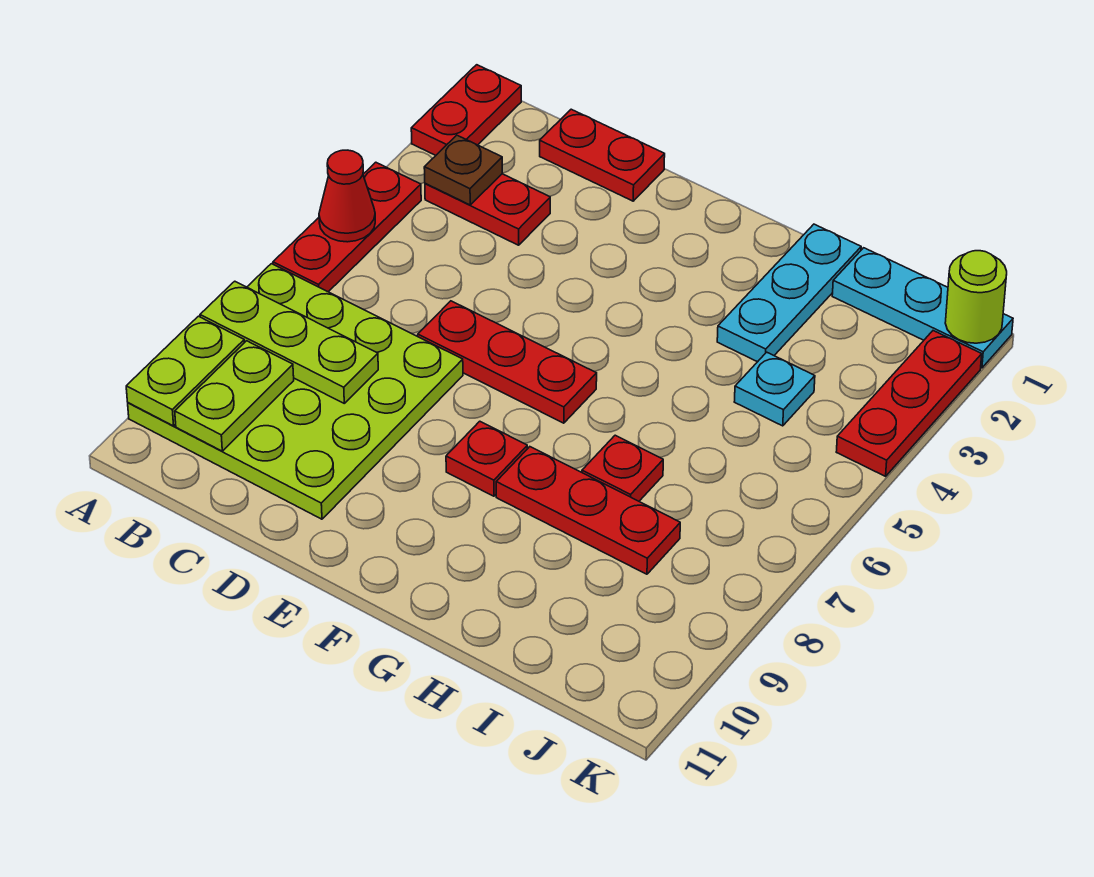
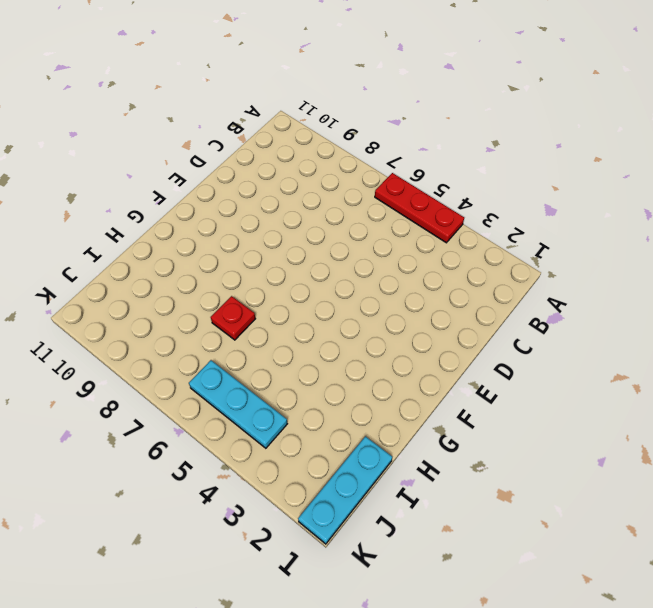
cyan 1x3 plate [189,360,287,448] -> cyan 1x3 plate moved to [717,224,861,362]
none -> red 1x2 plate [411,65,521,155]
none -> lime 4x4 plate [128,264,463,519]
none -> red 1x2 plate [425,174,550,245]

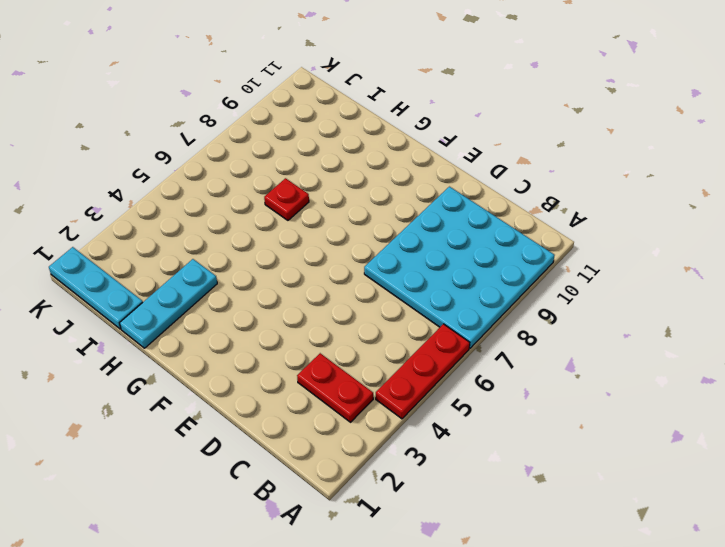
cyan 4x4 plate [364,187,555,348] -> lime 4x4 plate [128,264,463,519]
none -> red 1x2 plate [411,65,521,155]
none -> red 1x2 plate [540,109,665,201]
none -> red 1x3 plate [418,301,597,423]

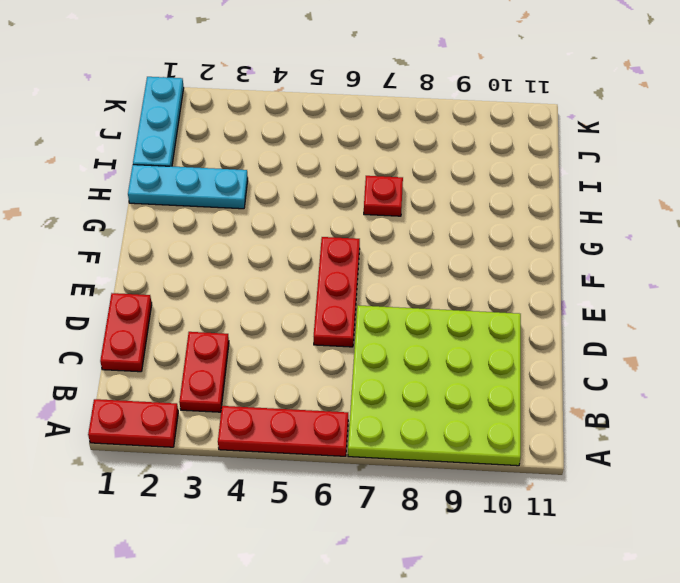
none -> red 1x1 plate [446,421,527,496]
none -> red 1x3 plate [496,447,680,574]
none -> cyan 1x1 plate [734,352,815,426]

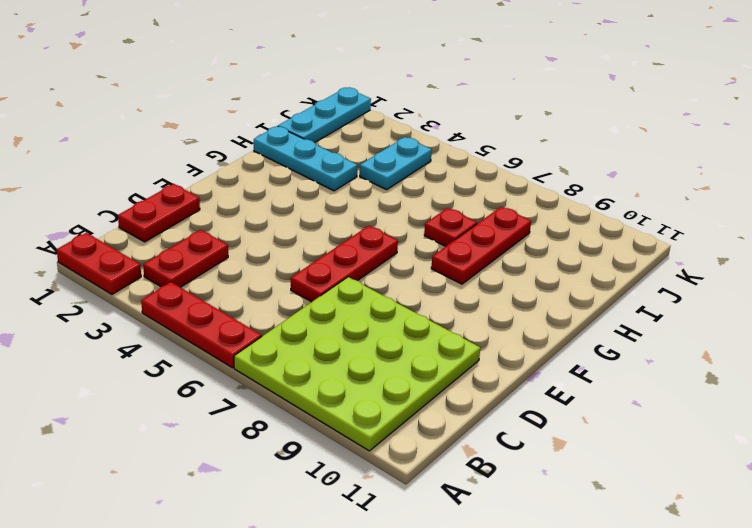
cyan 1x2 plate [360,137,432,190] -> cyan 1x1 plate [734,352,815,426]
none -> red 1x1 plate [446,421,527,496]
none -> red 1x3 plate [836,331,982,476]
none -> red 1x1 cone [319,150,375,242]

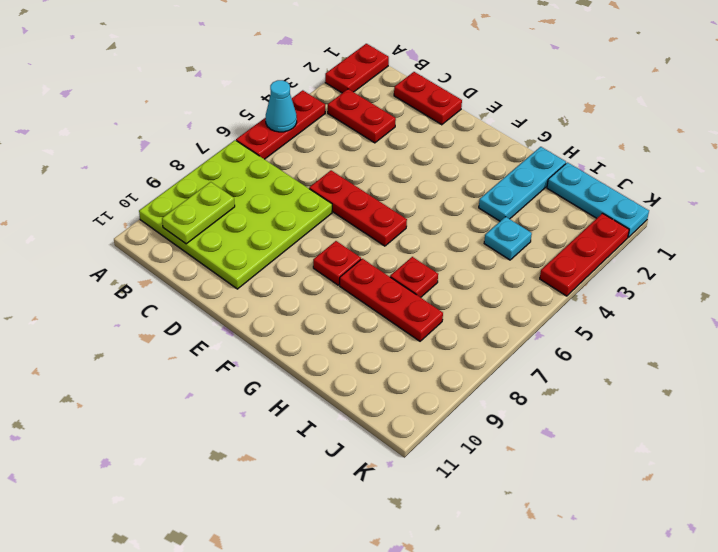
cyan 1x1 cone [266,80,297,132] -> red 1x1 cone [319,150,375,242]
none -> lime 1x3 plate [200,281,378,403]
none -> lime 1x2 plate [126,316,244,426]
none -> brown 1x1 plate [424,135,502,205]

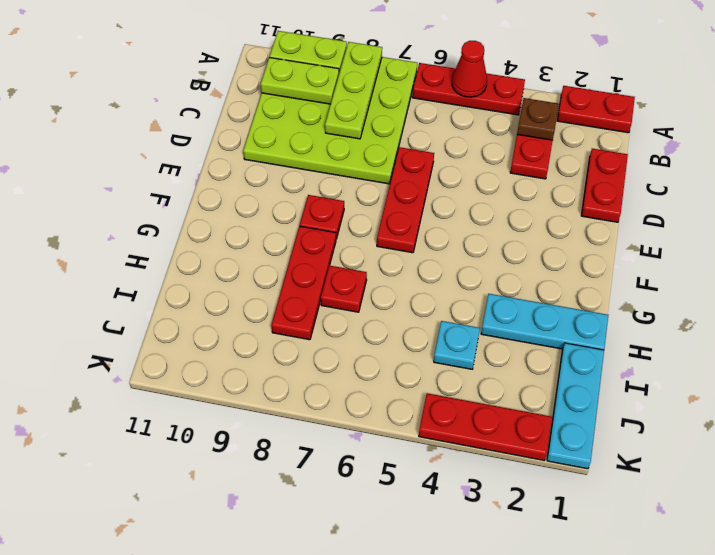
none -> lime 1x1 round brick [945,251,1007,343]

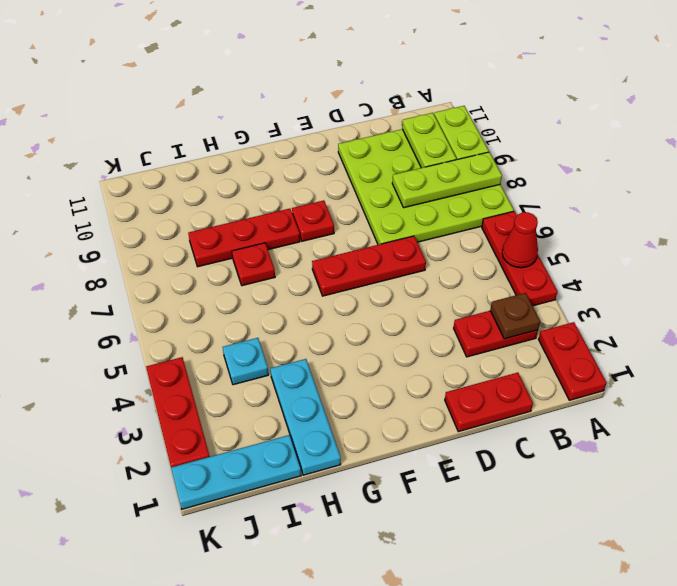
none -> lime 1x1 round brick [945,251,1007,343]

